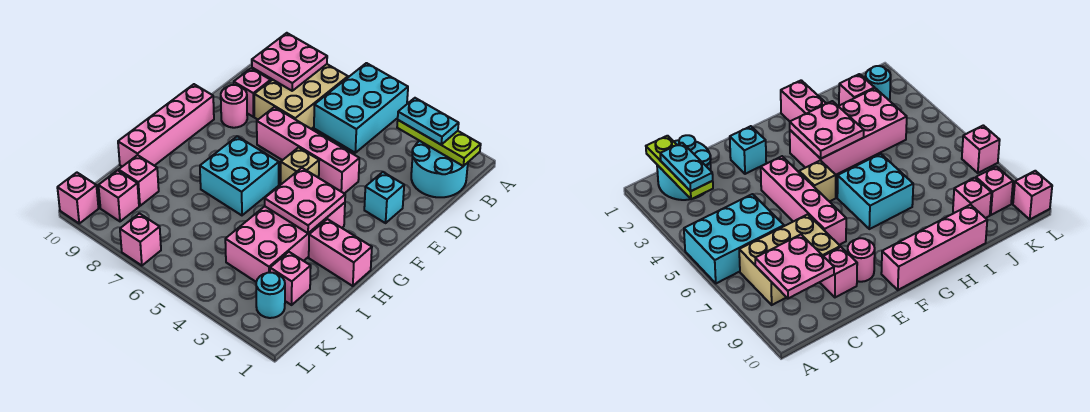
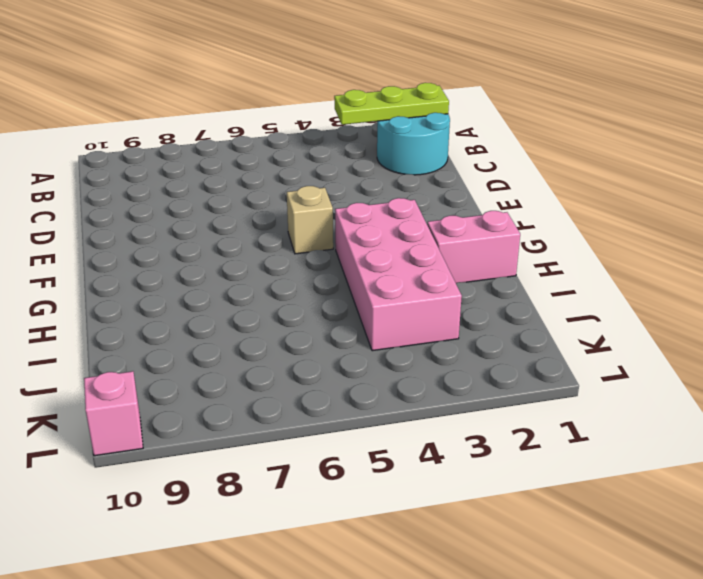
none -> cyan 2x3 brick [314,63,408,153]
none -> tan 2x3 brick [254,64,348,129]
none -> pink 1x1 brick [234,69,271,117]

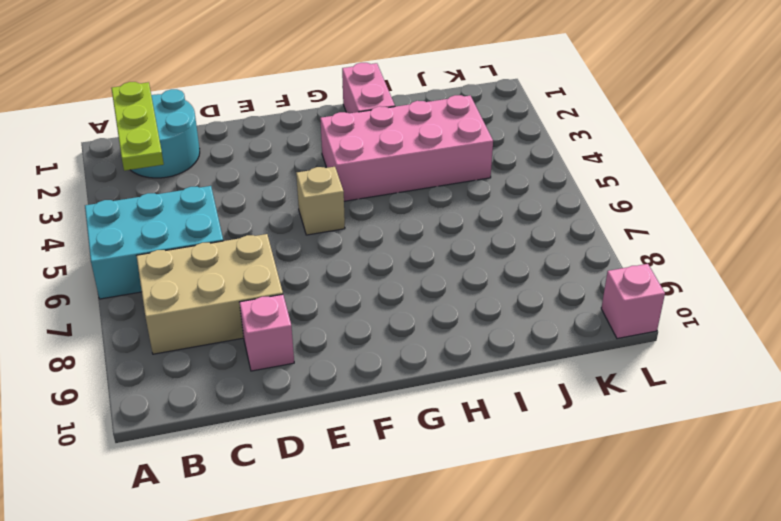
none -> cyan 1x1 brick [364,172,404,223]
none -> pink 1x4 brick [257,107,359,194]
none -> pink 1x1 round brick [221,85,247,128]

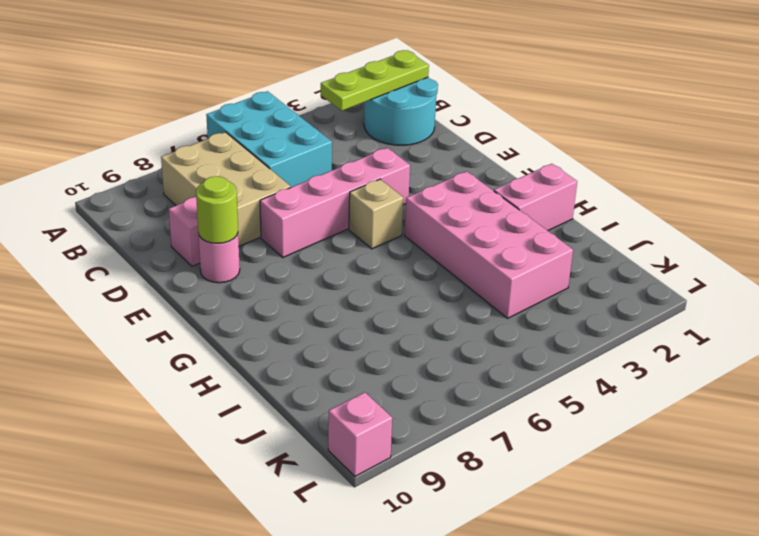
lime 1x1 round brick [196,176,238,243] -> none
none -> cyan 1x1 brick [364,172,404,223]
none -> pink 1x4 brick [118,84,214,167]
none -> cyan 2x2 brick [200,136,279,215]

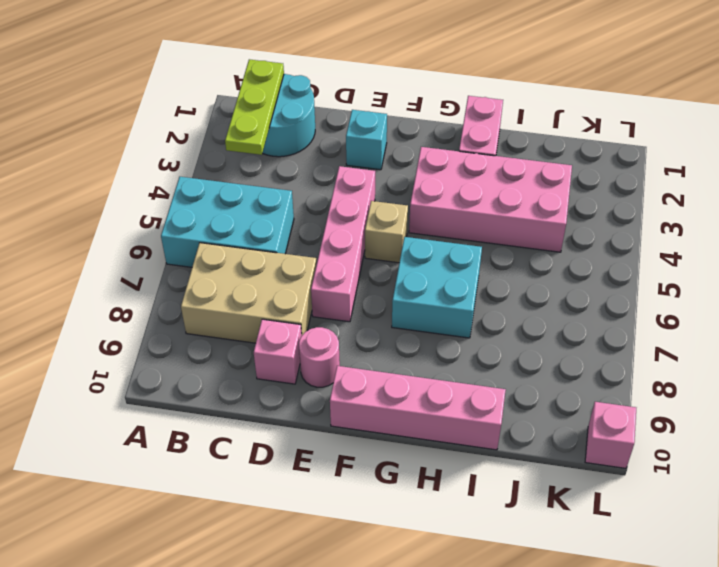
none -> pink 1x1 brick [270,252,311,305]
none -> pink 1x1 brick [119,155,159,206]
none -> cyan 1x1 round brick [256,273,285,318]

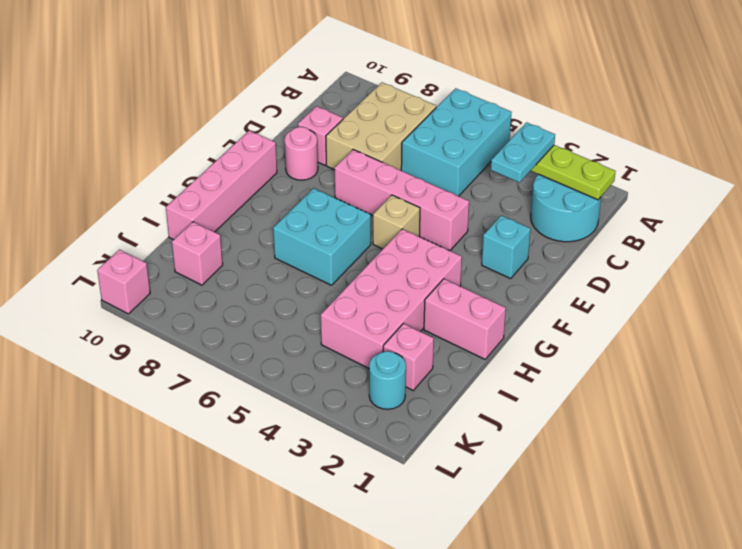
cyan 1x2 plate [491,122,555,183] -> cyan 1x2 plate turned to [398,98,459,145]
none -> pink 1x1 brick [98,170,139,221]
none -> pink 1x1 brick [120,213,161,266]
none -> pink 2x2 plate [252,33,327,91]

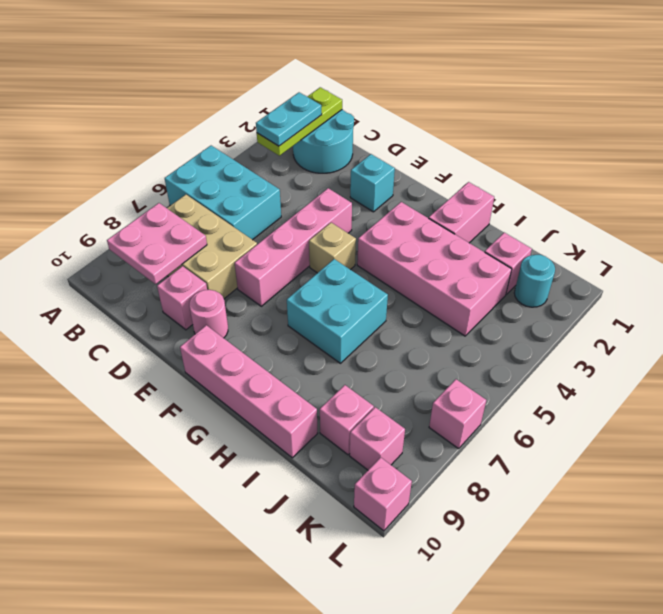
none -> pink 2x2 plate [265,168,345,233]

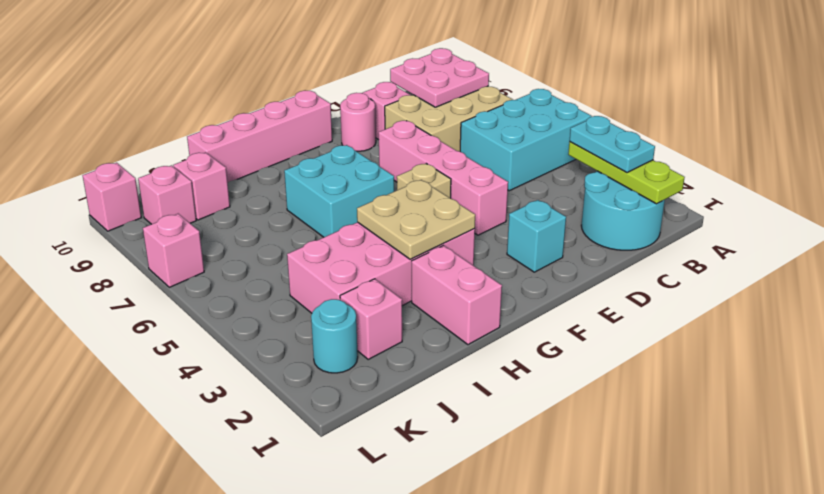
tan 2x2 plate [357,180,475,260] -> pink 2x2 plate [265,168,345,233]

